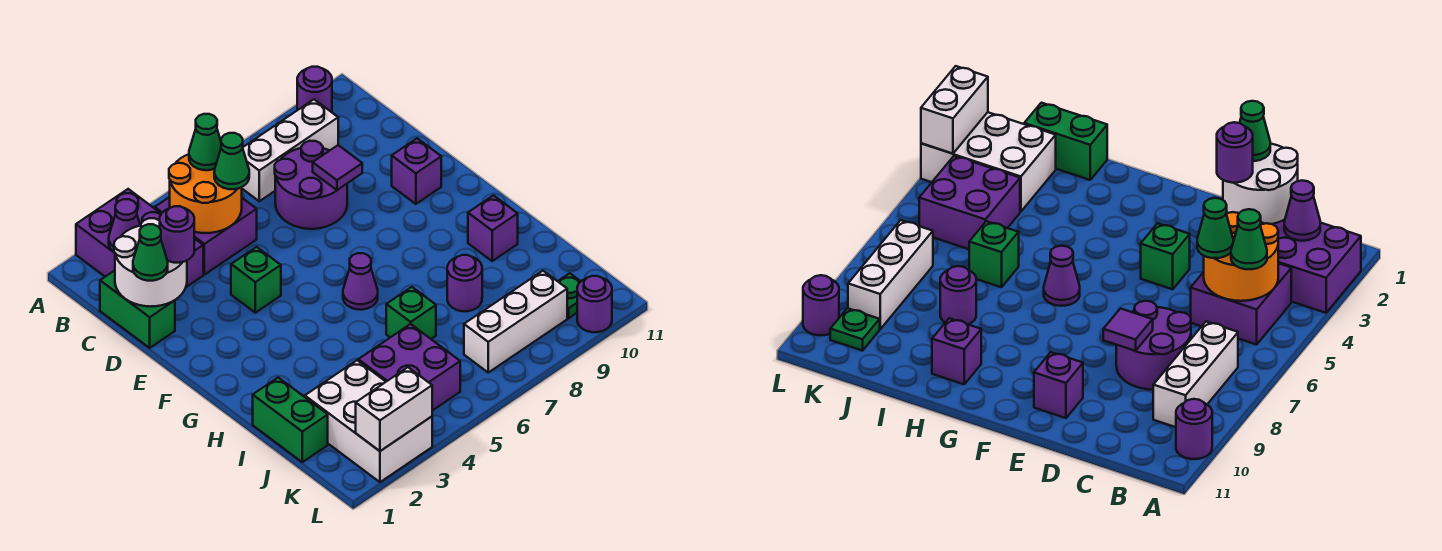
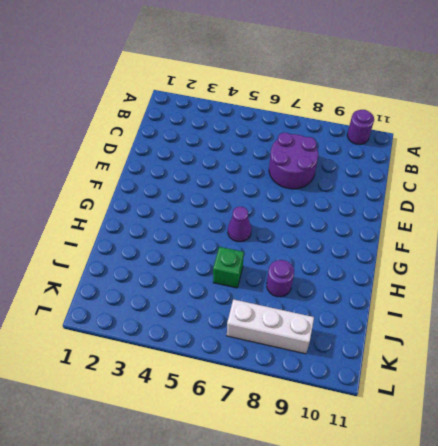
none -> purple 2x3 brick [76,189,203,287]
none -> purple 2x2 brick [155,197,257,275]
none -> white 1x3 brick [242,100,338,201]

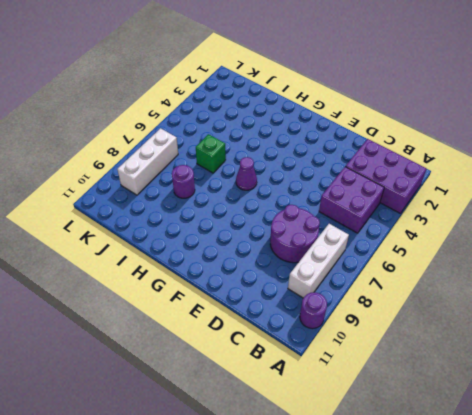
none -> green 1x2 brick [100,270,175,348]
none -> green 1x1 brick [231,247,281,313]
none -> purple 1x1 brick [392,138,441,204]

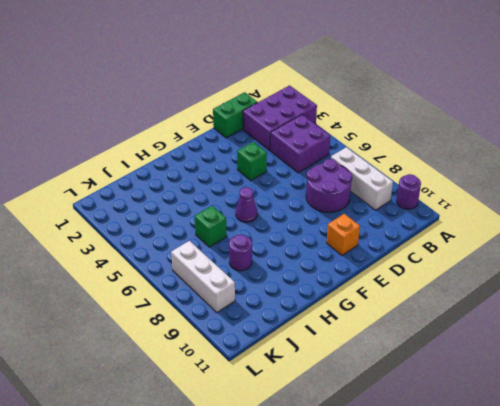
orange 1x1 brick [327,214,360,255] -> purple 1x1 brick [392,138,441,204]
none -> purple 1x1 brick [468,195,518,261]
none -> green 1x2 brick [253,378,328,462]
none -> white 2x3 brick [305,360,432,482]

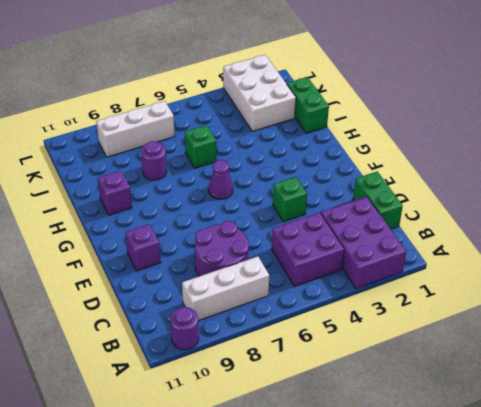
none -> purple 2x2 brick [358,324,460,411]
none -> green 1x1 plate [558,273,581,318]
none -> purple 1x1 round brick [577,276,612,332]

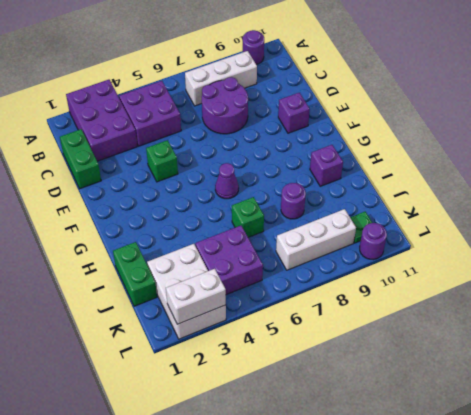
none -> purple 1x1 cone [109,199,140,252]
none -> orange 2x2 round brick [169,154,242,233]
none -> white 2x2 round brick [114,218,187,307]

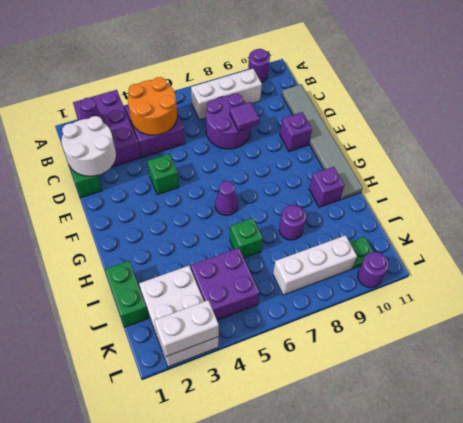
grey 1x6 tile [282,84,363,200] -> none
none -> green 1x1 cone [189,114,221,170]
none -> green 1x1 cone [214,133,249,189]
none -> green 1x1 cone [133,224,168,281]

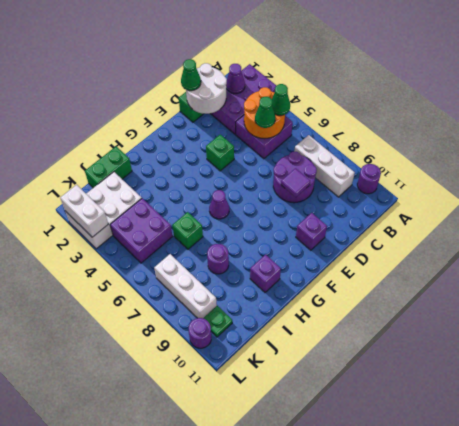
none -> purple 1x1 round brick [160,206,194,263]

